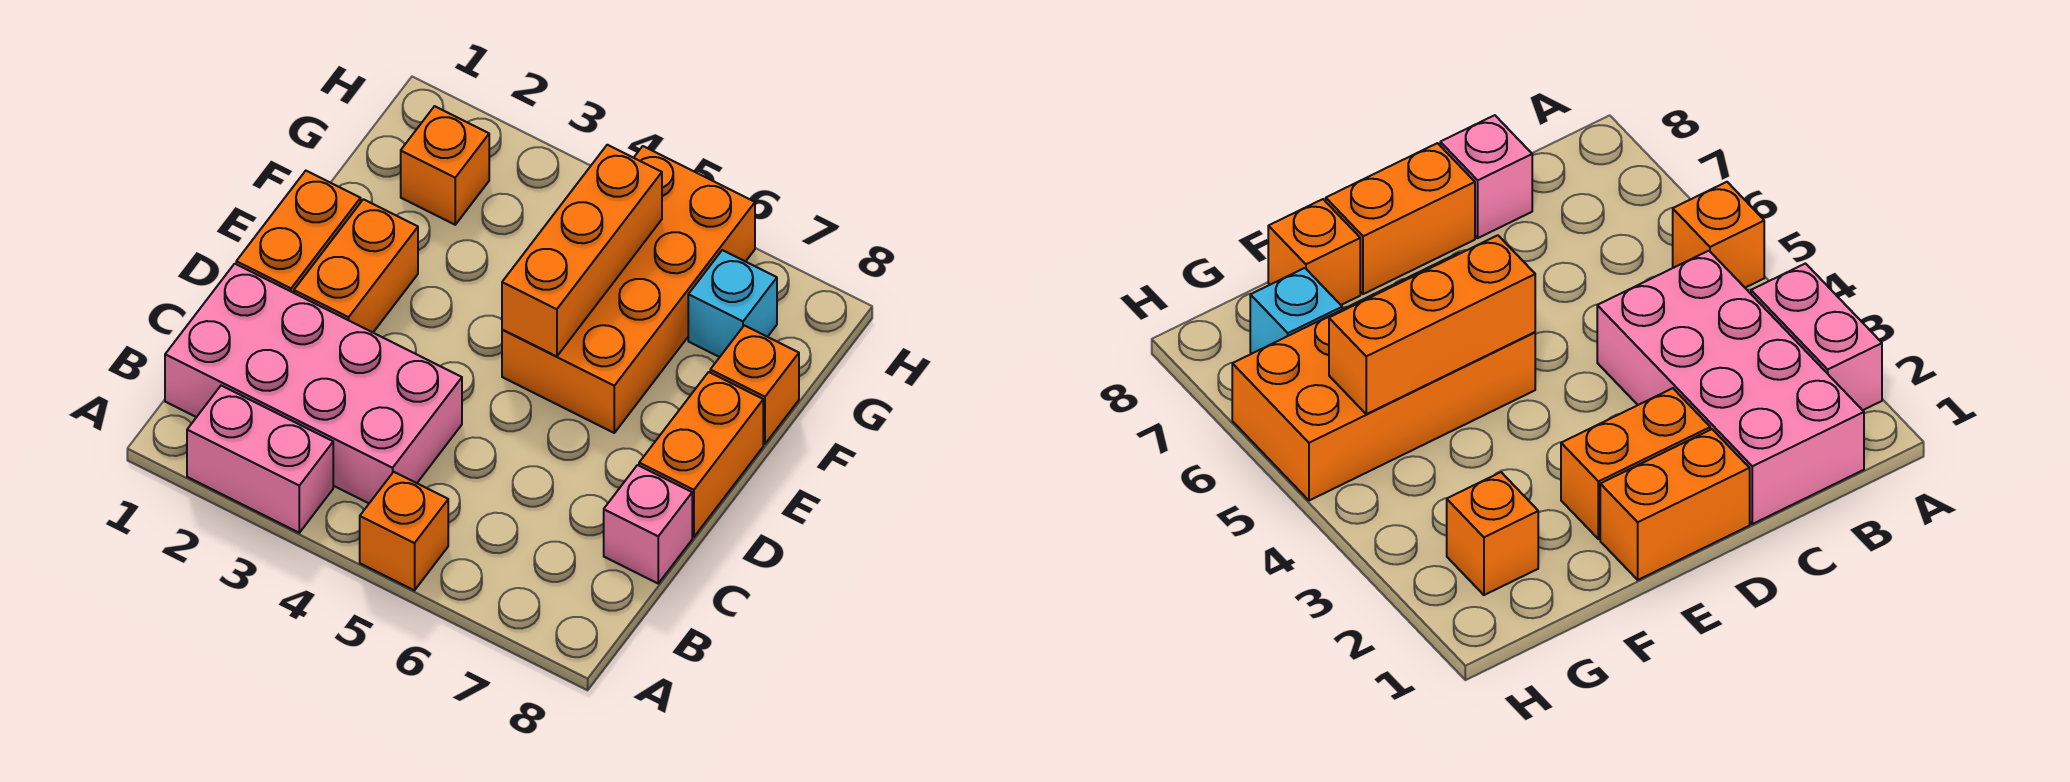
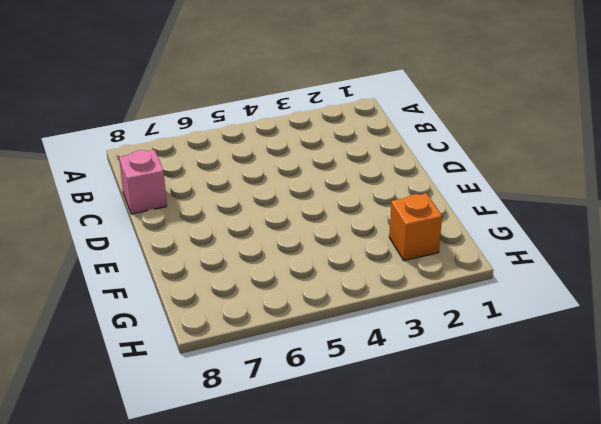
none -> pink 1x2 brick [187,386,333,533]
none -> orange 1x1 brick [360,472,448,590]
none -> pink 2x4 brick [165,264,462,503]

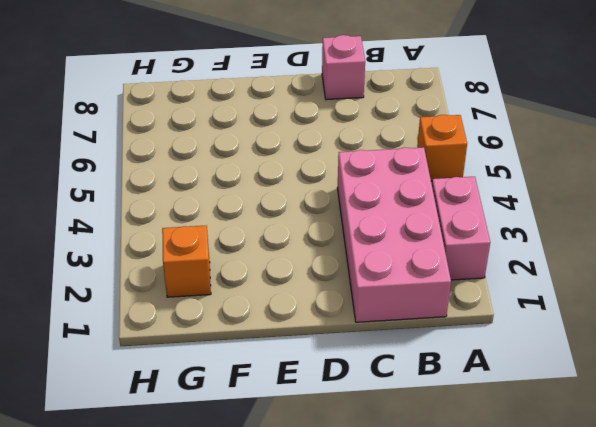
none -> orange 1x2 brick [236,171,361,293]
none -> orange 1x2 brick [294,199,418,332]
none -> orange 1x2 brick [639,372,763,537]

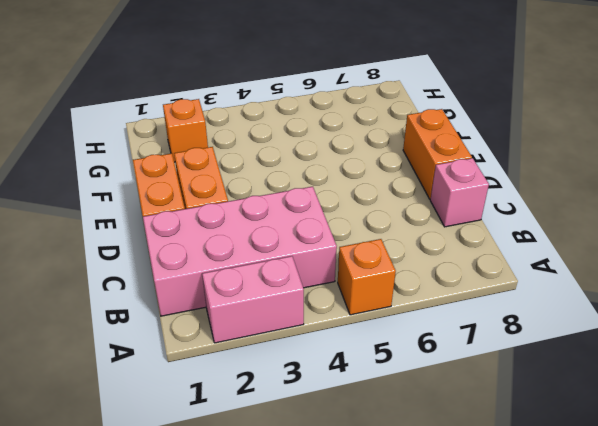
none -> orange 2x4 brick [502,146,755,433]
none -> orange 1x1 brick [710,325,799,444]
none -> cyan 1x1 brick [688,250,777,357]

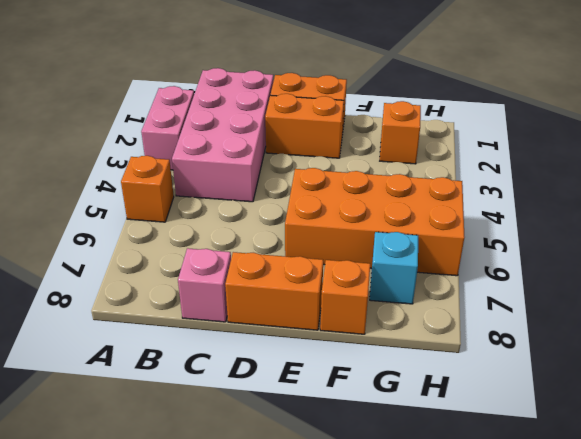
none -> orange 1x3 brick [502,145,662,356]

